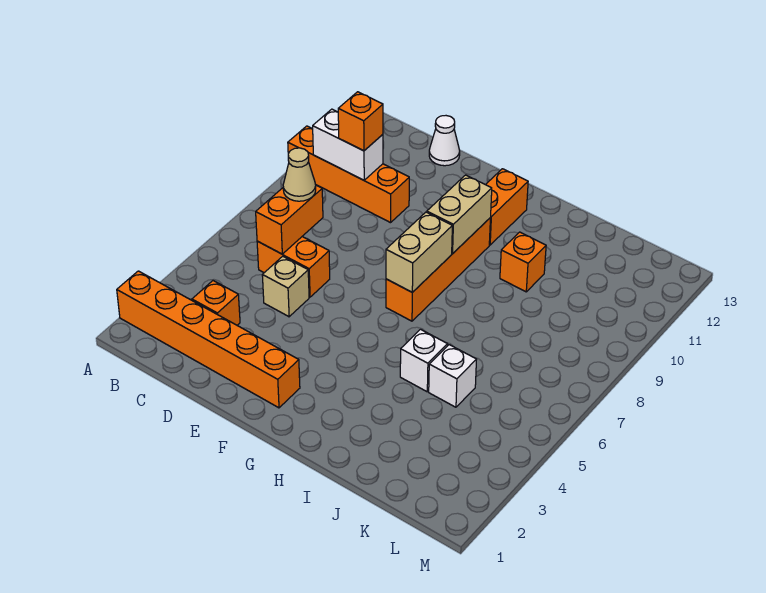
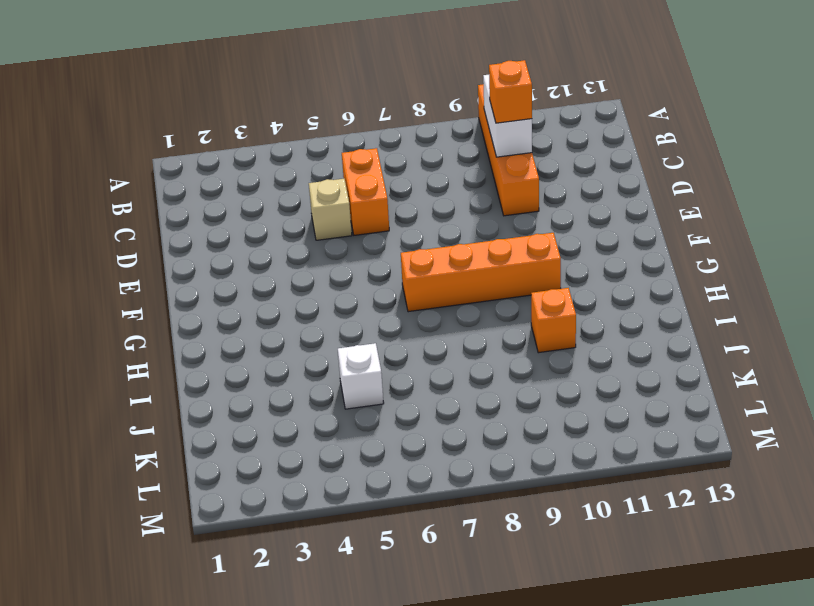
none -> orange 1x6 brick [117,271,300,408]
none -> orange 1x1 brick [192,281,240,325]
none -> white 1x1 cone [429,116,460,166]

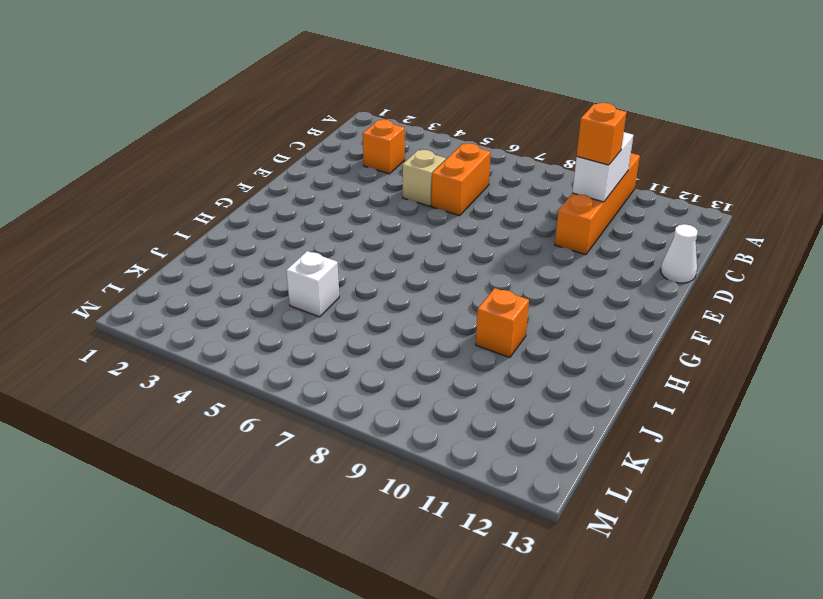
none -> orange 1x6 brick [117,271,300,408]
none -> orange 1x4 brick [386,218,490,321]
none -> orange 1x2 brick [486,169,528,245]

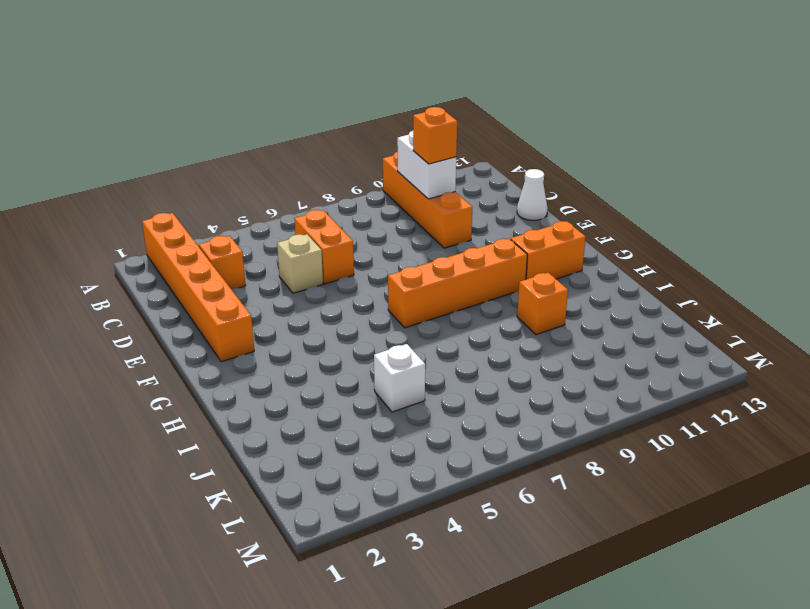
none -> white 1x1 brick [400,329,448,392]
none -> orange 1x2 brick [256,185,323,254]
none -> tan 1x2 brick [386,212,452,292]

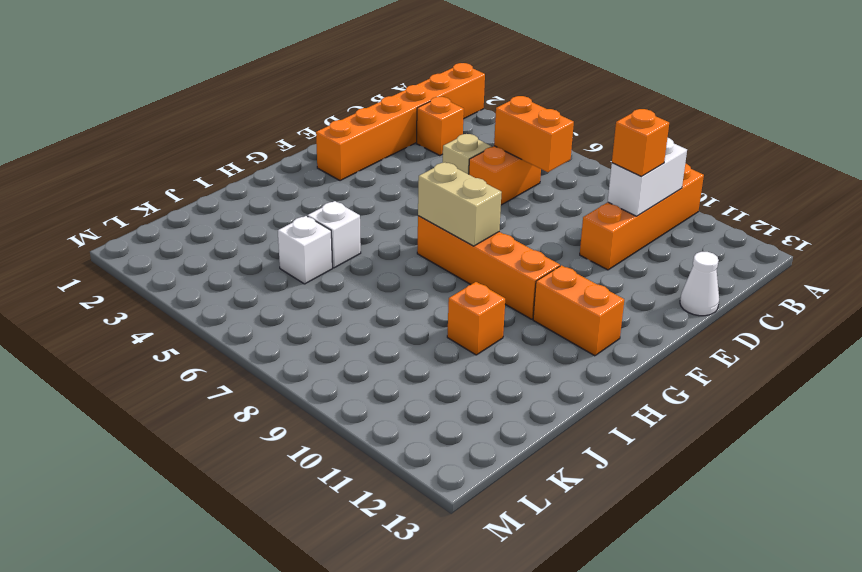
none -> tan 1x2 brick [427,175,492,254]
none -> tan 1x1 cone [283,148,316,201]

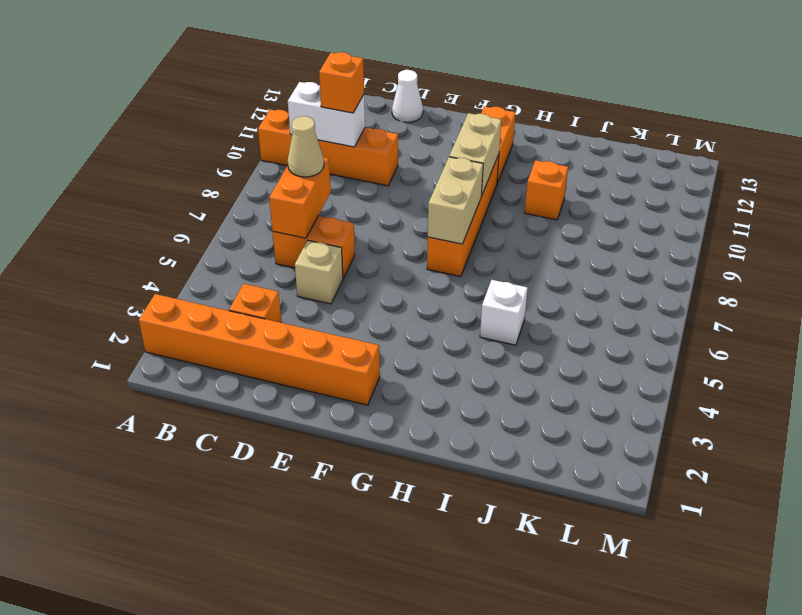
none -> white 1x1 brick [429,345,477,407]

